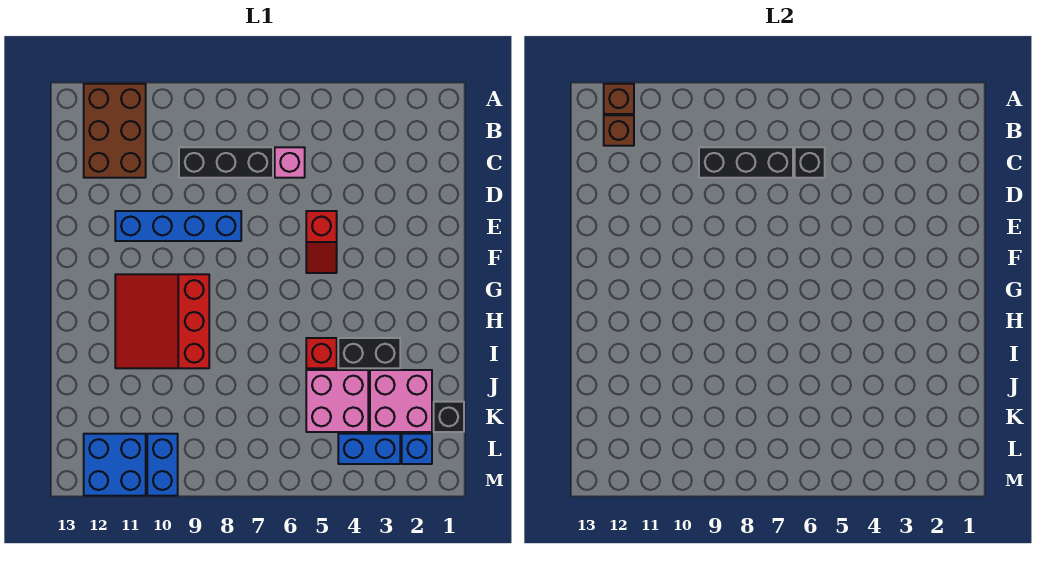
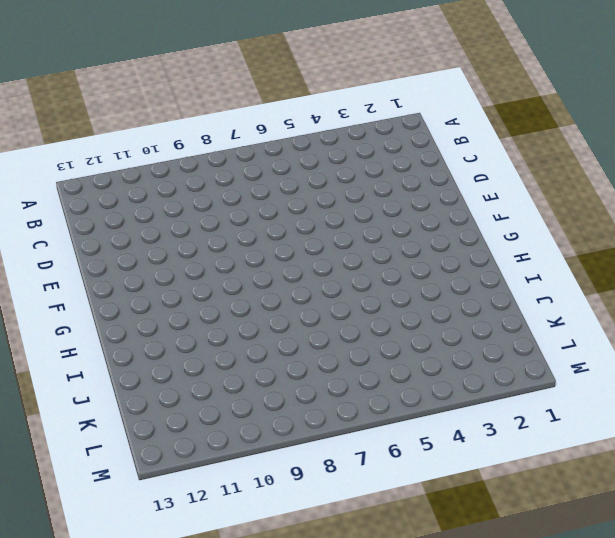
none -> brown 2x3 brick [84,84,146,178]
none -> pink 1x1 brick [275,147,305,178]
none -> black 1x3 brick [179,147,273,178]

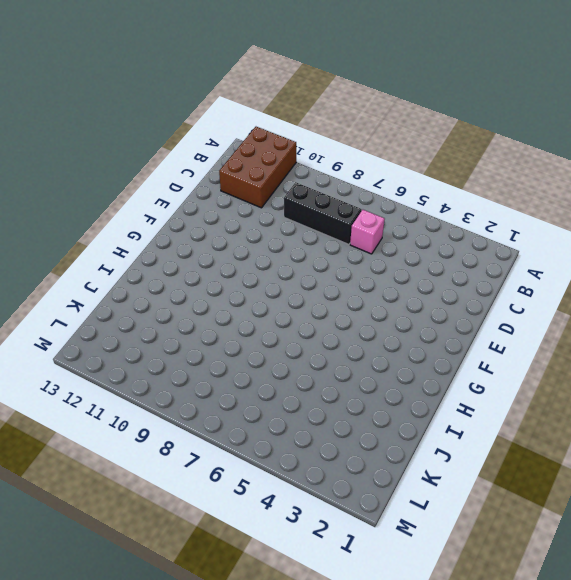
none -> red 1x2 slope [306,211,337,273]
none -> blue 1x4 brick [115,211,241,241]
none -> red 3x3 slope [115,274,209,368]

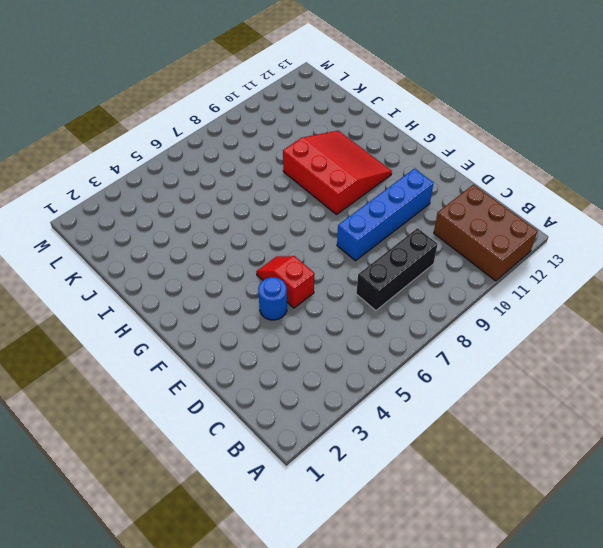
blue 1x1 round brick [258,277,287,320] -> none
none -> pink 1x1 brick [275,147,305,178]
none -> black 1x2 brick [338,338,400,368]
none -> red 1x1 brick [306,338,337,368]

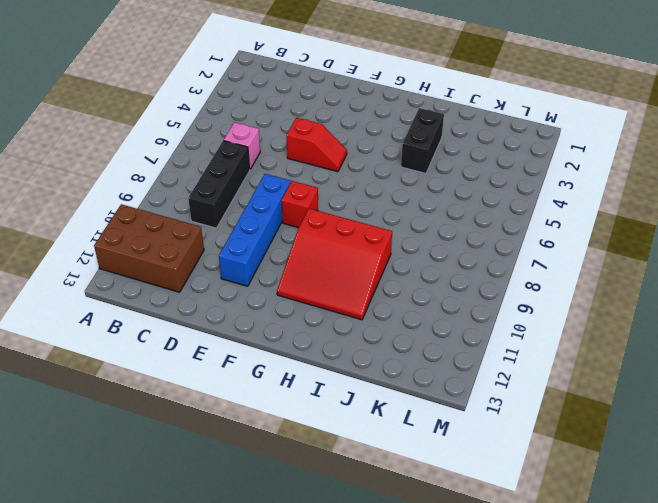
red 1x1 brick [282,181,318,228] -> red 1x1 brick moved to [306,338,337,368]
none -> pink 2x2 brick [370,370,432,432]
none -> pink 2x2 brick [306,370,368,432]
none -> black 1x1 brick [434,402,464,432]

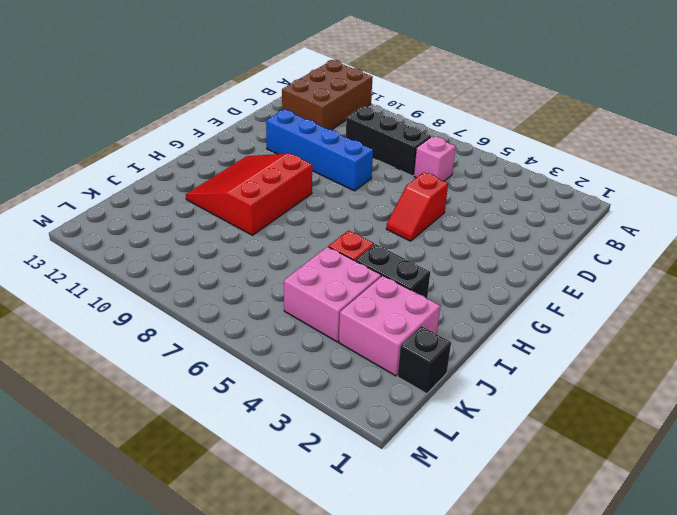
none -> blue 1x1 brick [402,434,432,464]
none -> blue 1x2 brick [338,434,400,464]
none -> blue 1x2 brick [147,434,178,496]

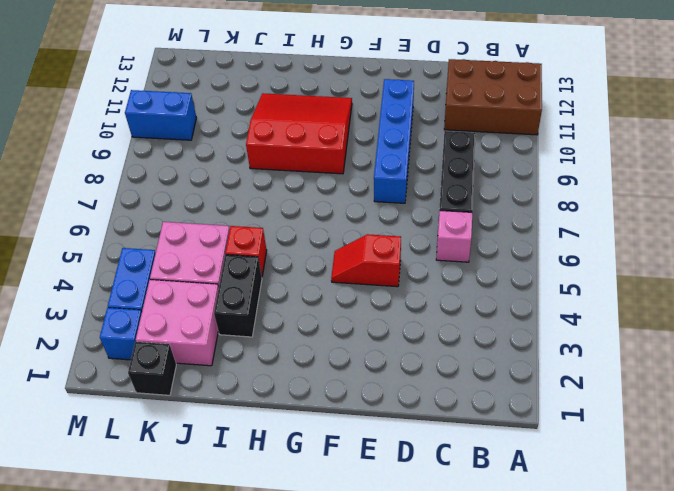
none -> blue 2x2 brick [84,434,146,496]
none -> brown 1x1 brick [604,84,634,114]
none -> brown 1x1 brick [604,115,634,146]

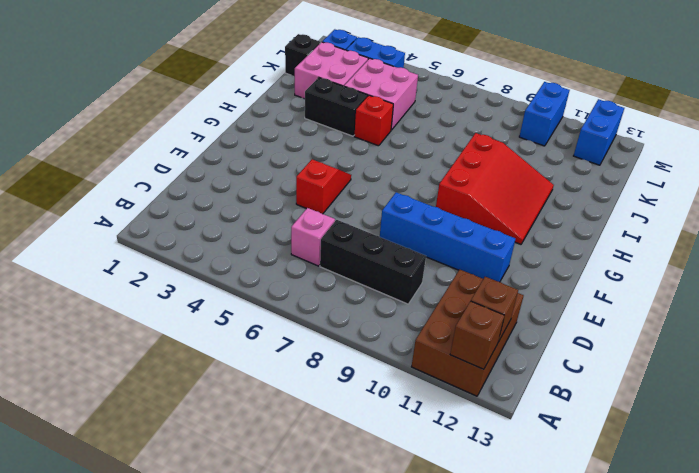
blue 1x2 brick [574,99,624,165] -> blue 2x2 brick [84,434,146,496]
none -> black 1x1 brick [795,147,825,178]
none -> black 1x3 brick [699,147,793,178]

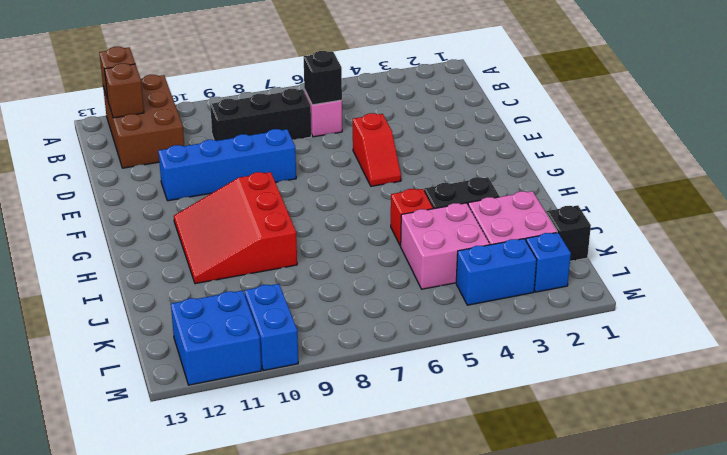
none -> black 1x3 brick [699,147,793,178]

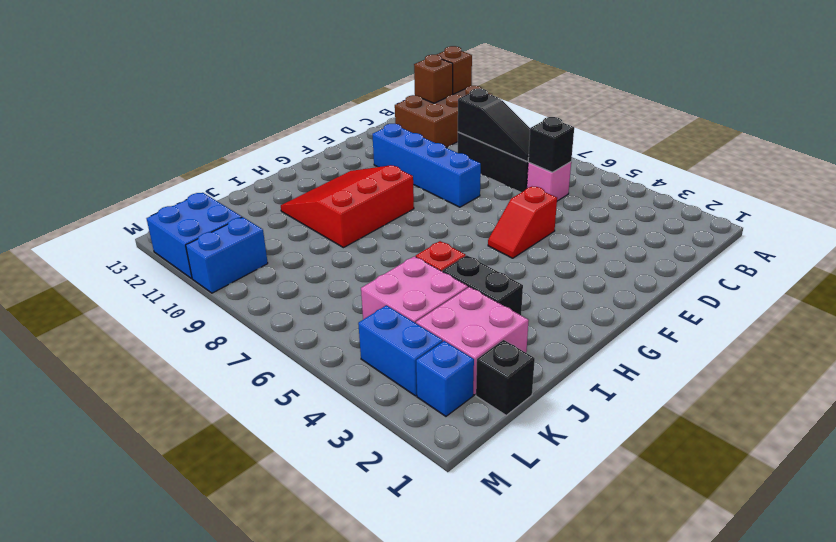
black 1x3 slope [458,89,530,162] -> black 1x3 brick [699,147,793,178]

